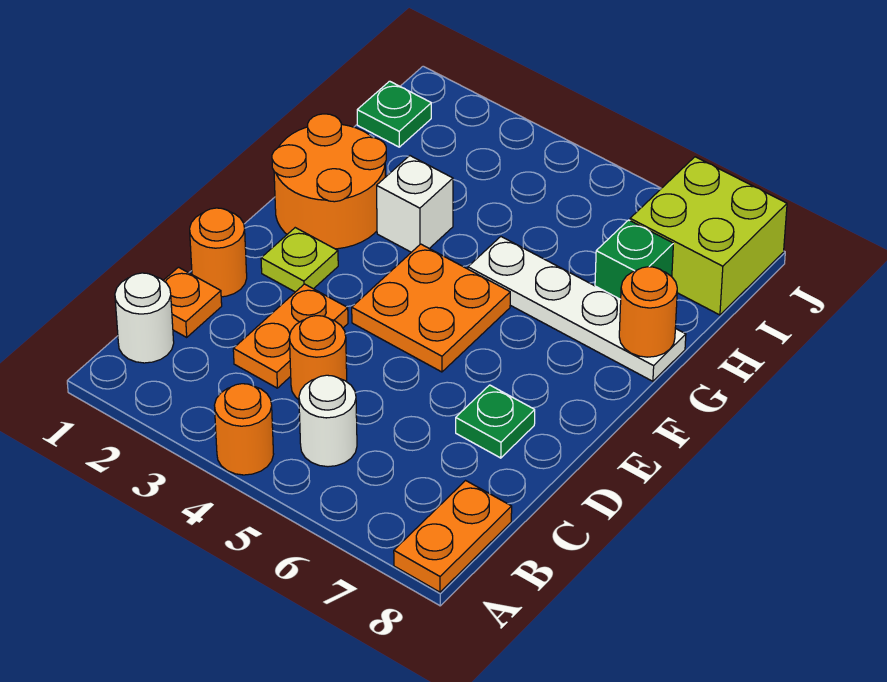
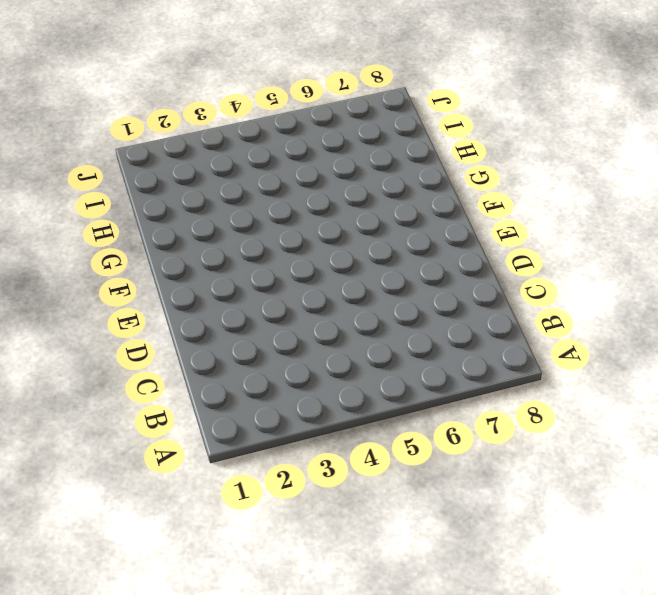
none -> orange 1x1 round brick [214,384,274,475]
none -> orange 1x2 plate [394,481,512,592]
none -> white 1x1 round brick [115,273,174,363]

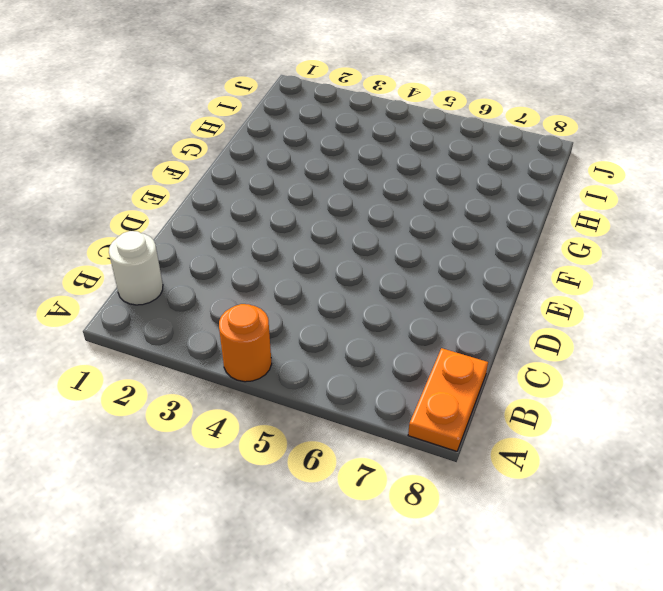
none -> white 1x1 round brick [299,375,357,467]
none -> orange 1x1 plate [163,267,222,337]
none -> orange 1x2 plate [233,284,348,388]

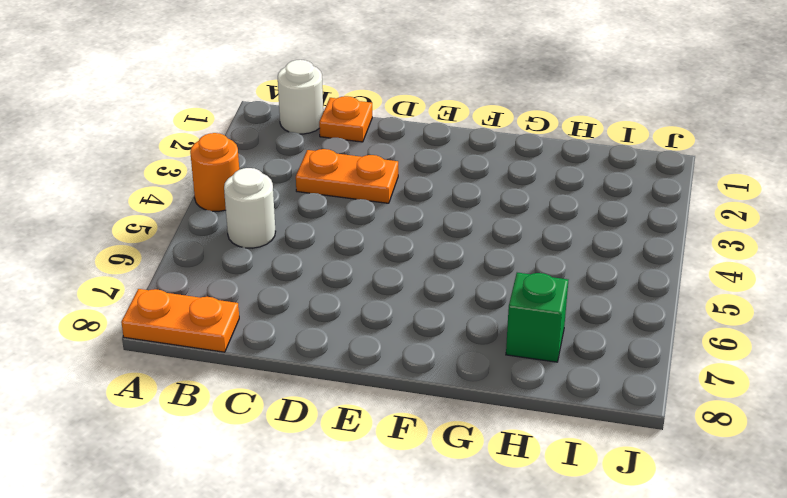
none -> orange 1x1 round brick [289,316,347,399]
none -> orange 1x1 round brick [190,208,247,297]
none -> green 1x1 plate [456,385,535,458]

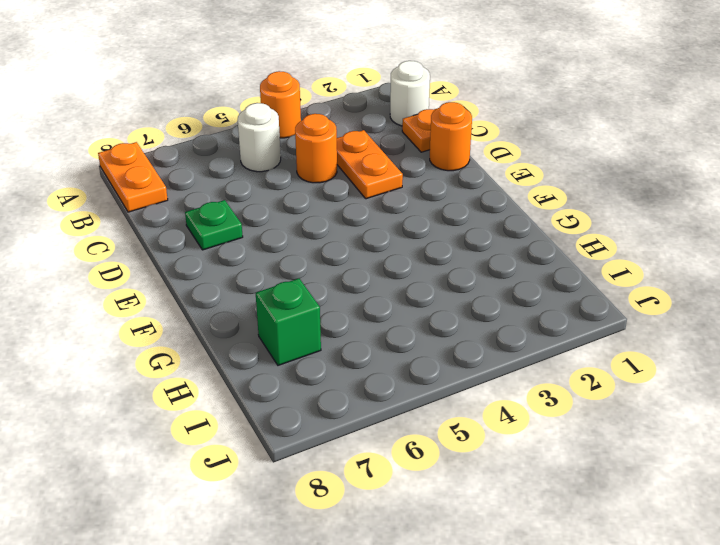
none -> lime 1x1 plate [261,228,338,292]
none -> orange 2x2 plate [352,244,510,372]
none -> orange 2x2 round brick [272,114,386,249]

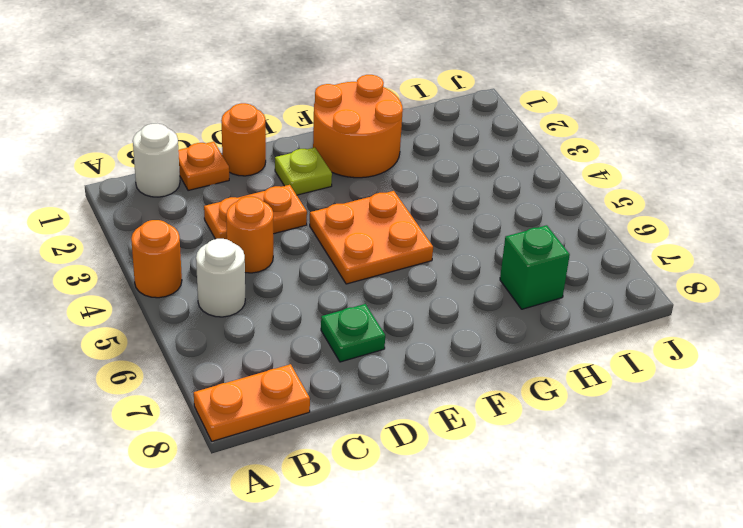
none -> white 1x1 brick [377,156,453,252]
none -> white 1x4 plate [468,237,686,381]
none -> green 1x1 plate [357,81,431,147]

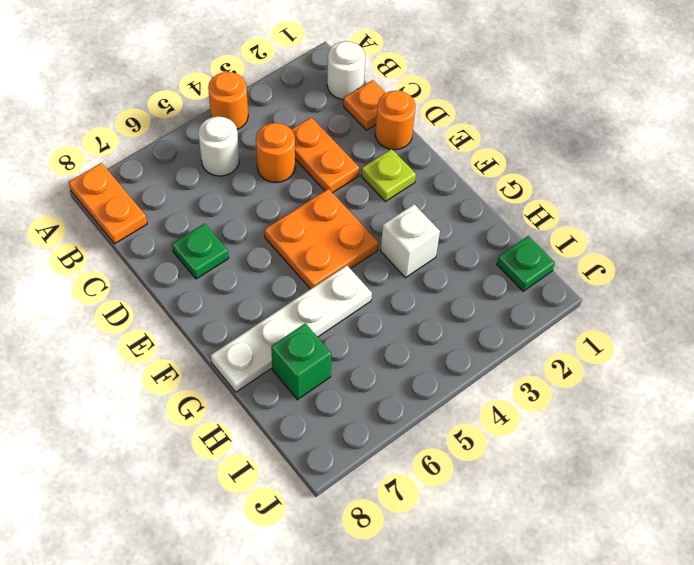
none -> orange 2x2 round brick [272,114,386,249]
none -> lime 2x2 brick [630,157,787,315]
none -> orange 1x1 round brick [619,267,677,357]

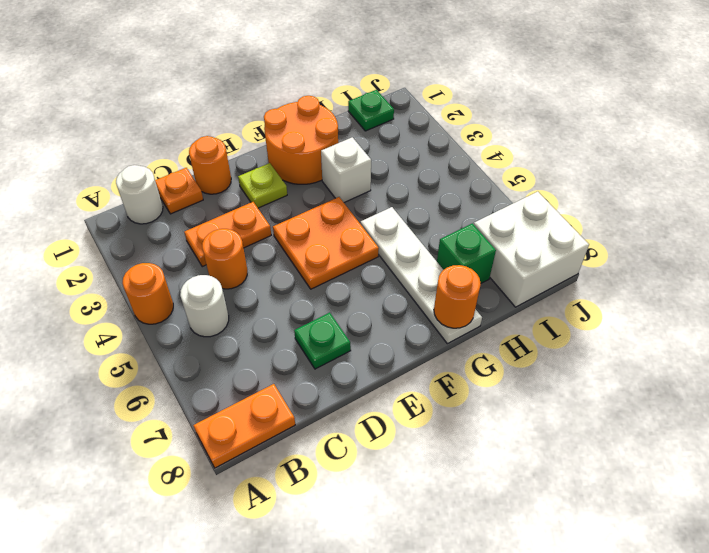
white 2x2 brick [474,192,589,307] -> lime 2x2 brick [630,157,787,315]

